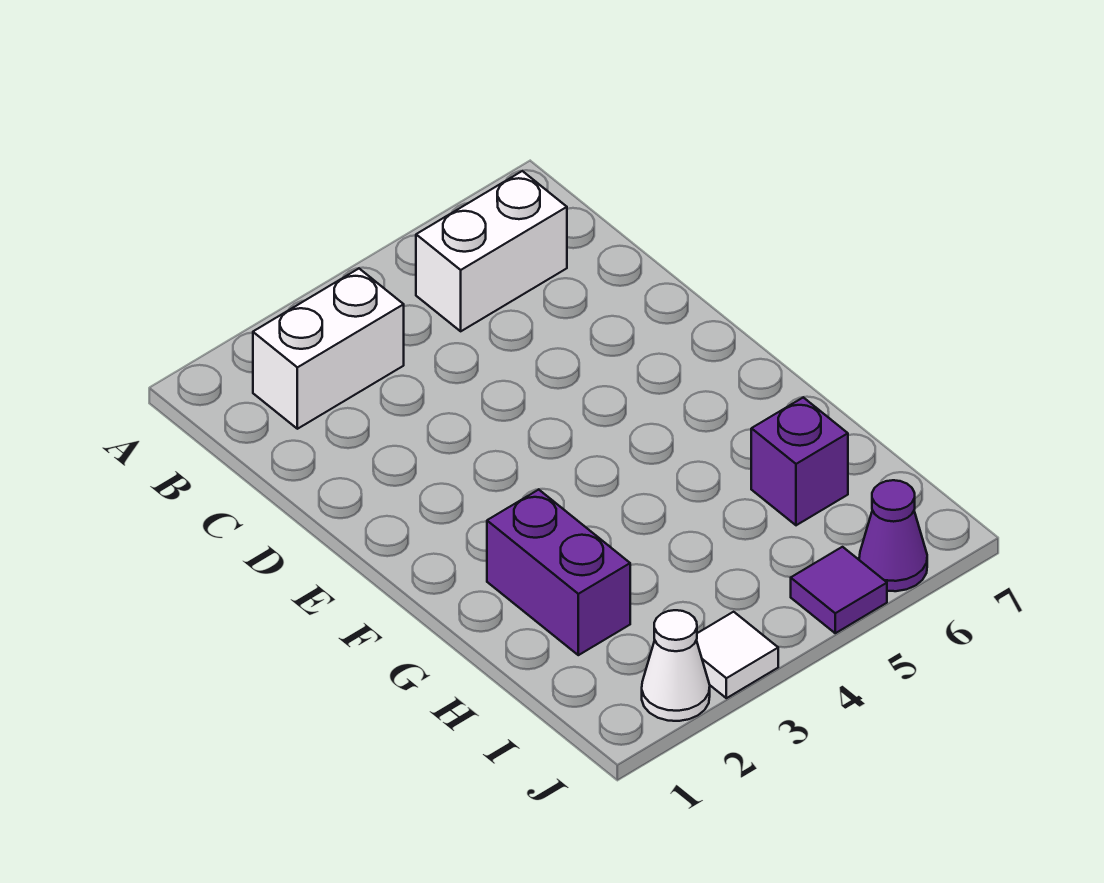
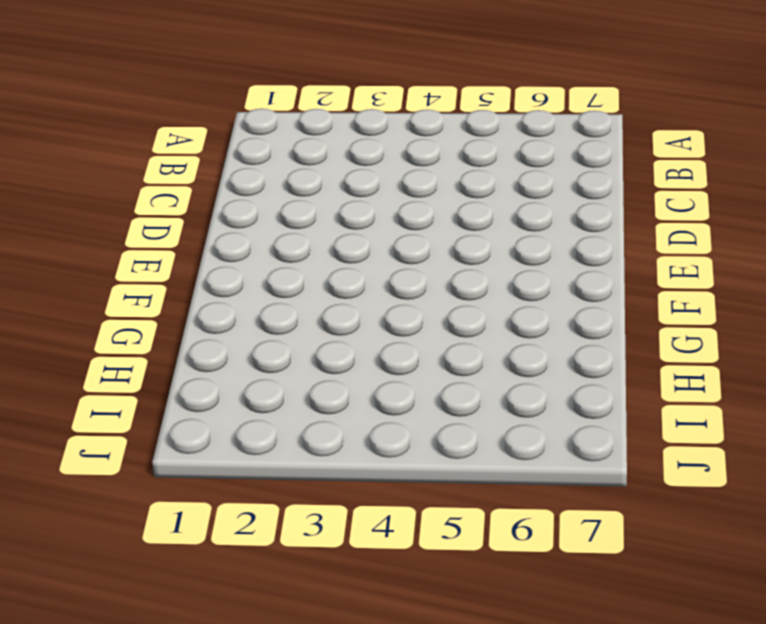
none -> white 1x2 brick [253,269,404,429]
none -> white 1x2 brick [416,171,567,331]

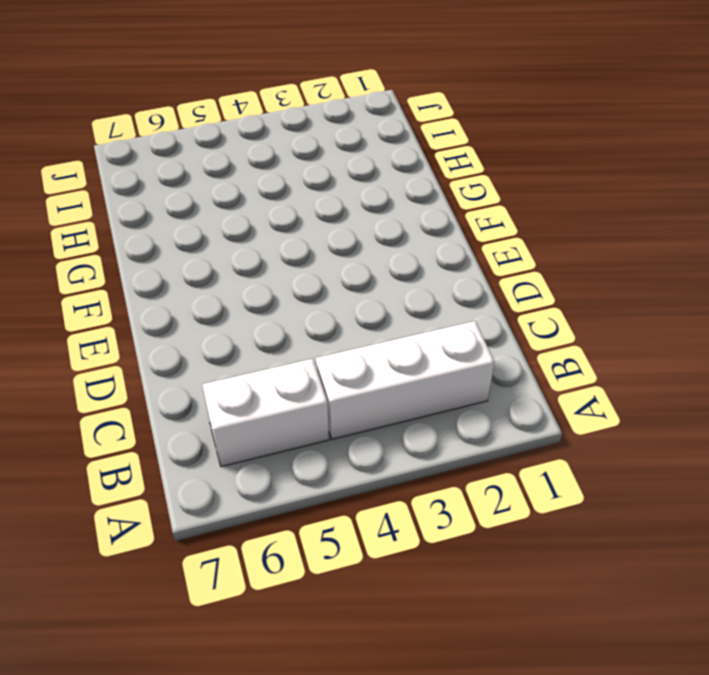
white 1x3 brick [316,321,495,439] -> white 1x2 brick [253,269,404,429]
none -> purple 1x2 brick [487,489,630,655]
none -> purple 1x1 brick [751,397,848,525]

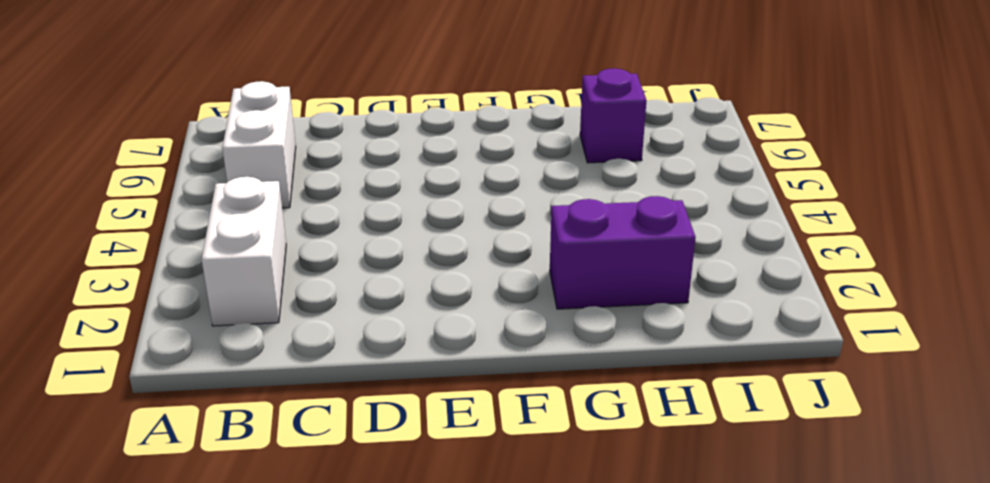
none -> white 1x1 cone [642,610,710,721]
none -> white 1x1 tile [697,612,778,698]

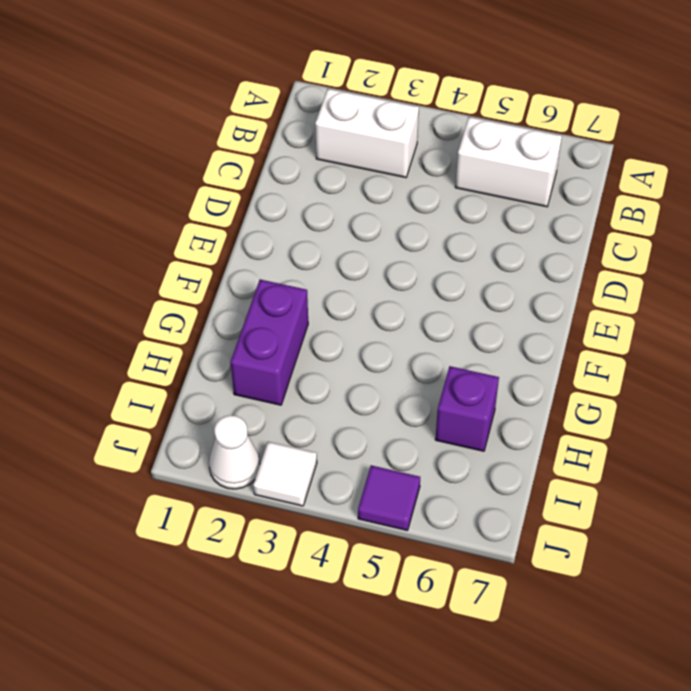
none -> purple 1x1 cone [859,480,927,591]

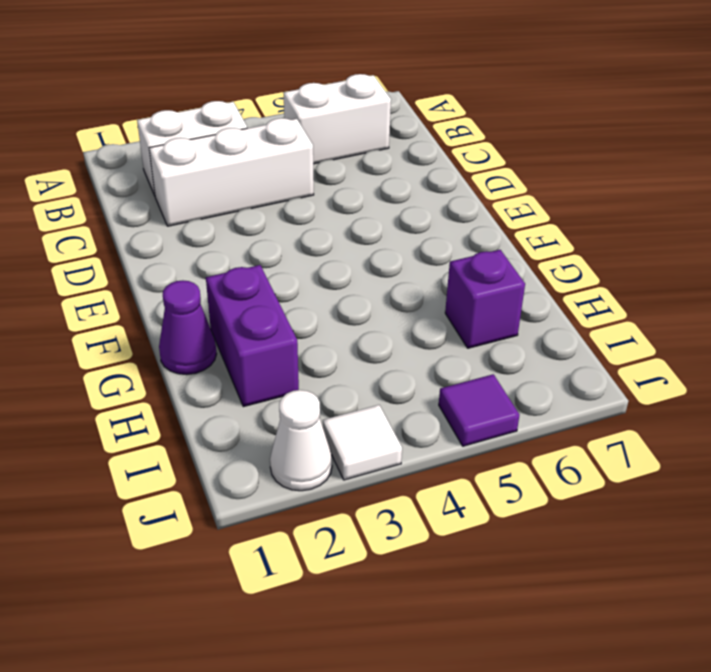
white 1x3 brick [149,118,314,226] -> none
purple 1x1 cone [159,280,217,375] -> purple 1x1 cone moved to [859,480,927,591]

